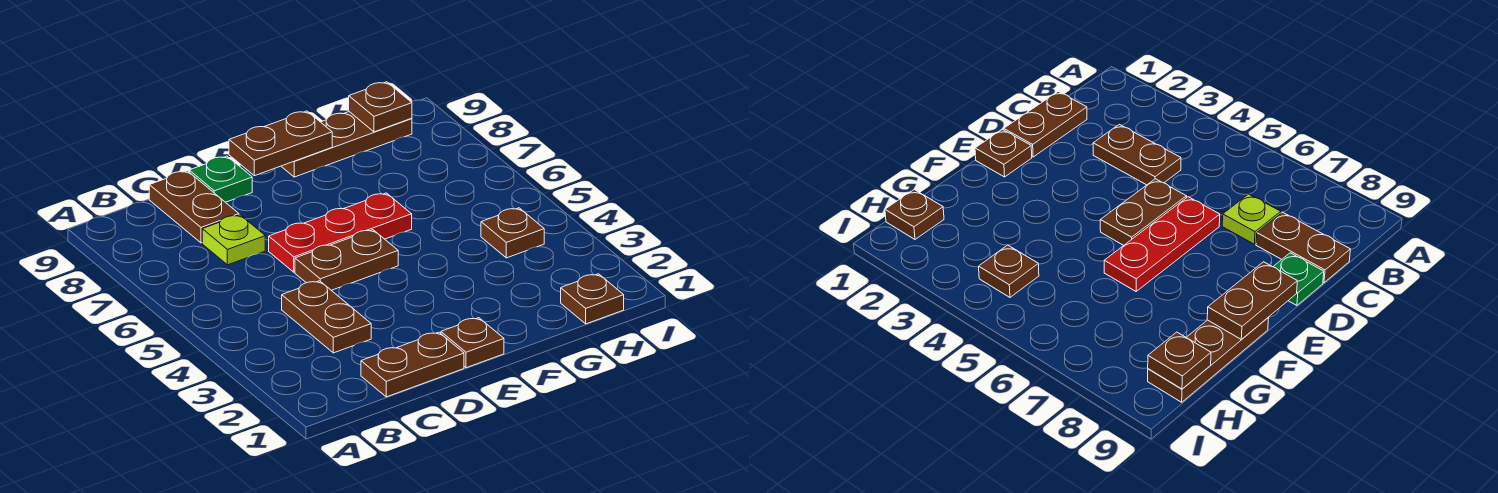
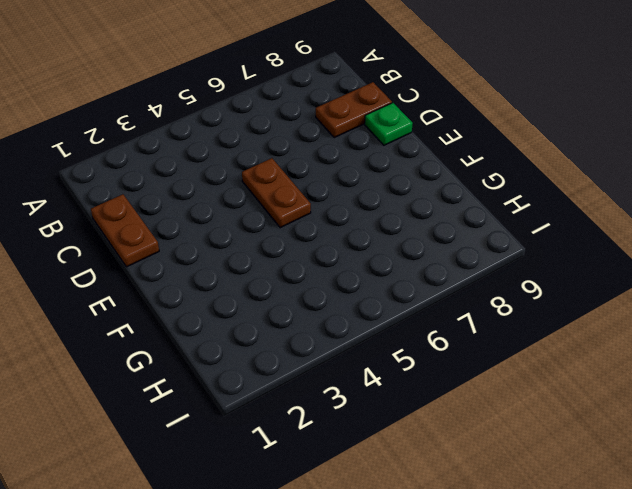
none -> brown 1x2 plate [282,281,371,353]
none -> lime 1x1 plate [202,215,265,265]
none -> red 1x3 plate [269,193,412,272]

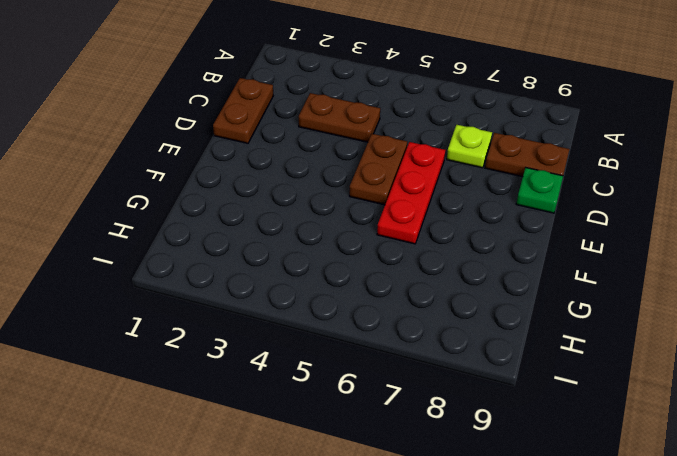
none -> brown 1x1 plate [441,318,504,368]
none -> brown 1x3 plate [281,112,412,177]
none -> brown 1x1 plate [561,274,624,324]

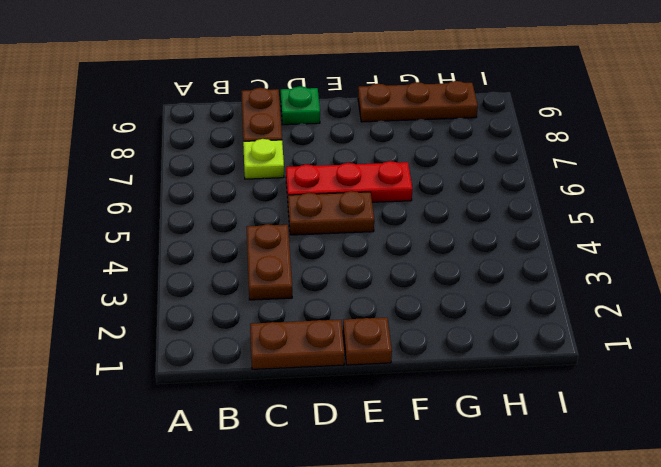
none -> brown 1x1 plate [561,274,624,324]
none -> brown 1x1 plate [481,208,544,258]
none -> brown 1x2 plate [229,111,332,176]

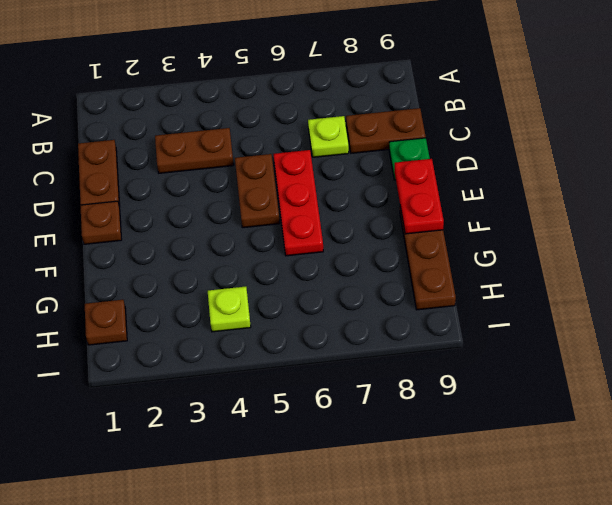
red 1x2 plate [394,159,444,234] -> brown 1x2 plate [229,111,332,176]
lime 1x1 plate [208,287,251,332] -> brown 1x1 plate [481,208,544,258]
none -> brown 1x1 plate [349,82,412,132]

